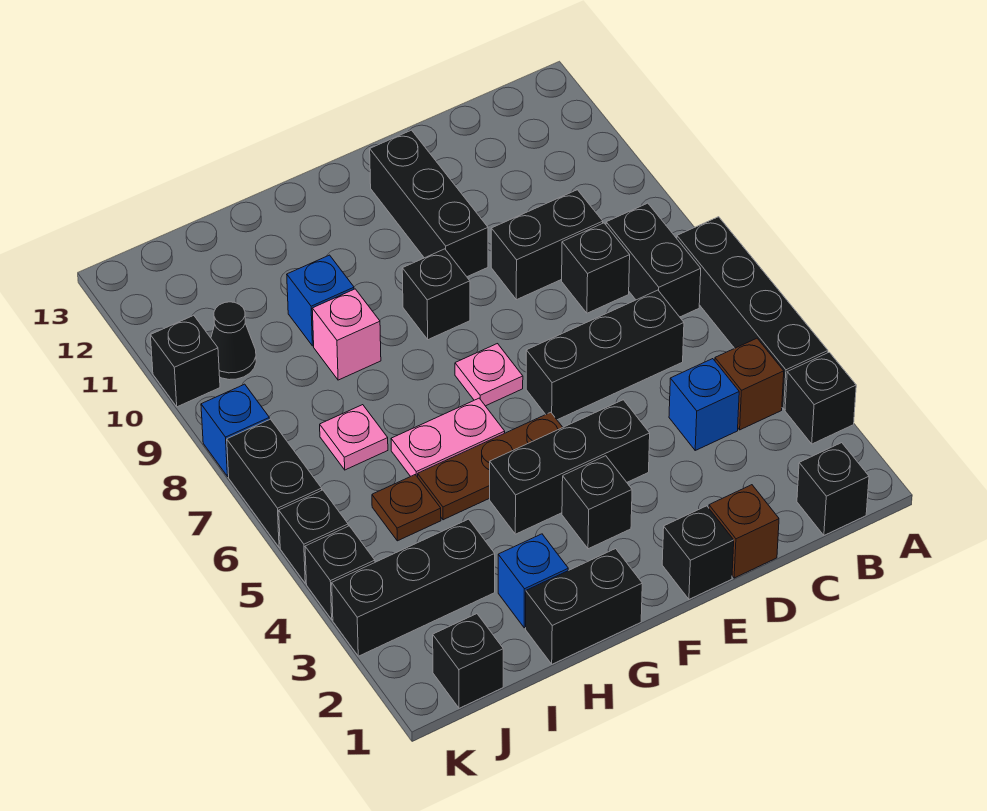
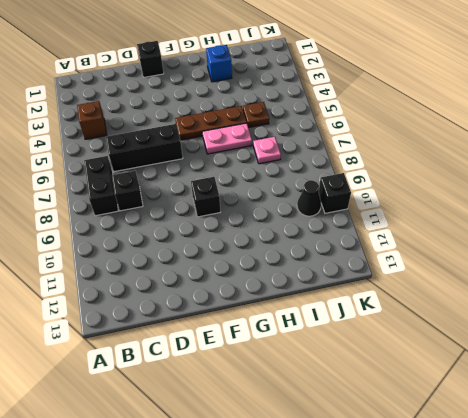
none -> black 1x1 brick [785,352,856,444]
none -> black 1x4 brick [677,217,828,409]
none -> black 1x1 brick [797,443,869,535]
none -> blue 1x1 brick [669,359,739,450]

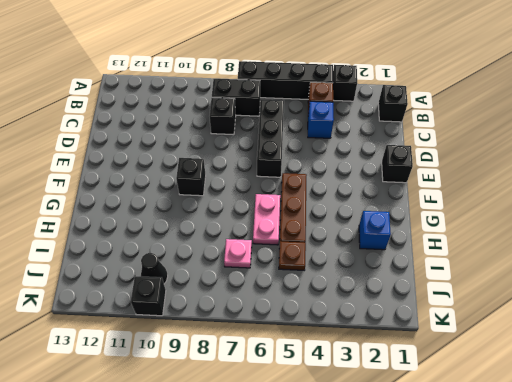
none -> black 1x2 brick [491,190,603,300]
none -> brown 1x1 brick [709,485,779,578]
none -> black 1x3 brick [490,400,650,534]
none -> black 1x3 brick [370,130,488,277]

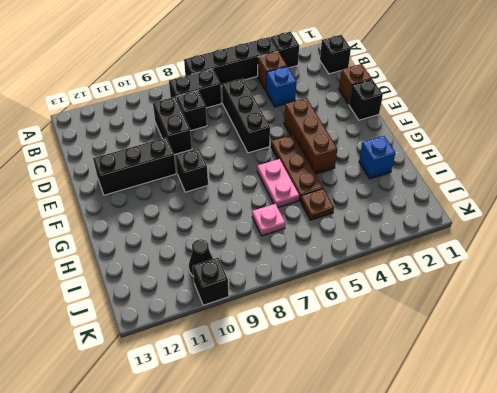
brown 1x3 brick [284,98,337,174] -> black 1x3 brick [490,400,650,534]
none -> black 1x1 brick [562,456,632,549]
none -> pink 1x1 plate [455,344,523,406]
none -> black 1x2 brick [526,549,642,664]
none -> pink 1x1 brick [312,289,381,380]

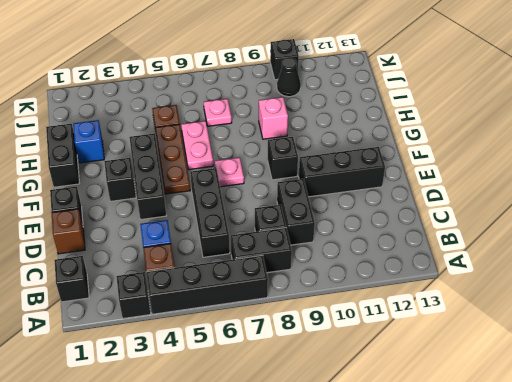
none -> blue 1x1 brick [287,255,354,346]
none -> black 1x3 brick [332,519,495,656]
none -> black 1x1 brick [433,614,503,708]
none -> black 1x1 brick [305,526,375,619]

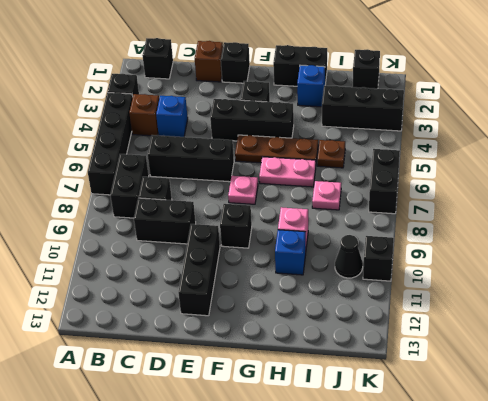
none -> black 1x1 brick [305,526,375,619]
none -> black 1x1 brick [279,490,348,583]
none -> blue 1x1 brick [201,384,269,477]

